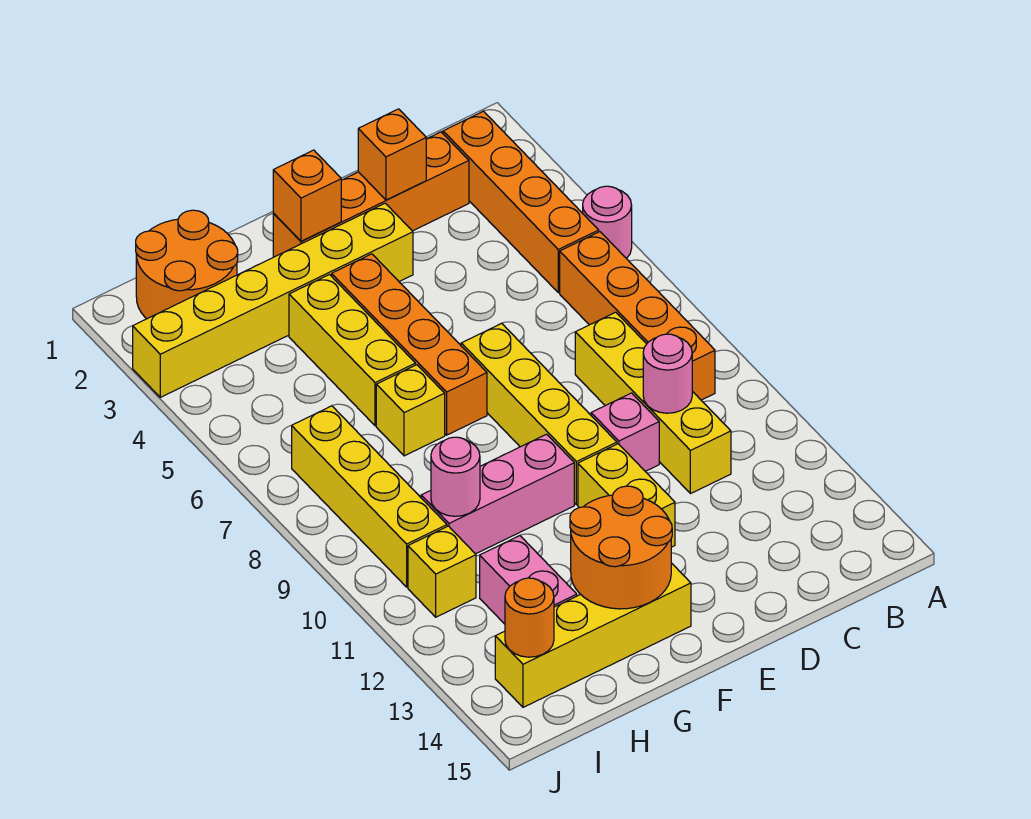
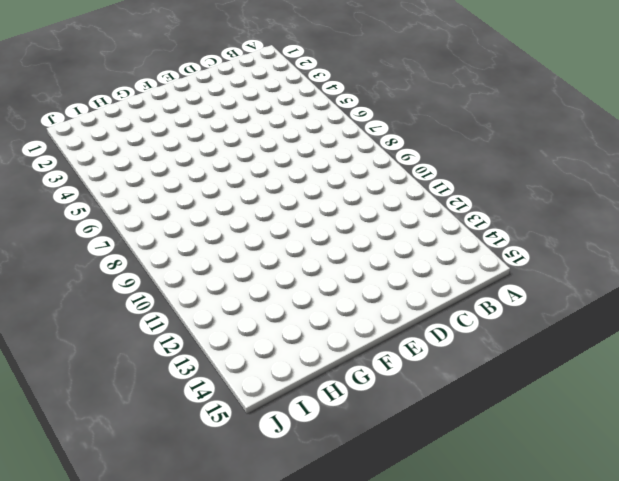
none -> pink 1x1 round brick [583,186,632,259]
none -> orange 1x4 brick [443,111,599,293]
none -> orange 1x4 brick [560,232,715,400]

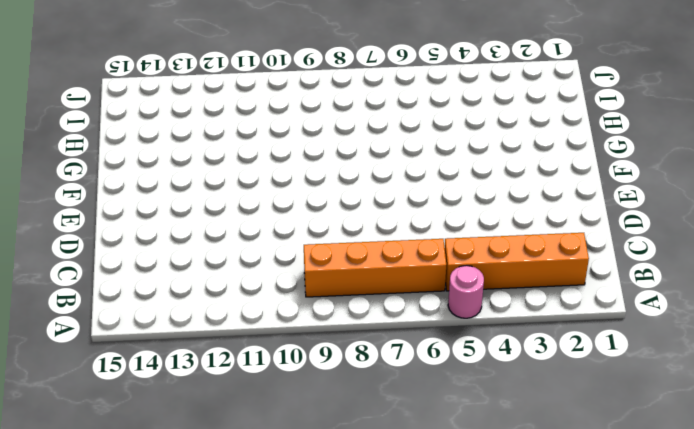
none -> orange 1x4 brick [273,132,469,257]
none -> yellow 1x4 brick [575,312,731,494]
none -> pink 1x1 brick [591,393,659,471]

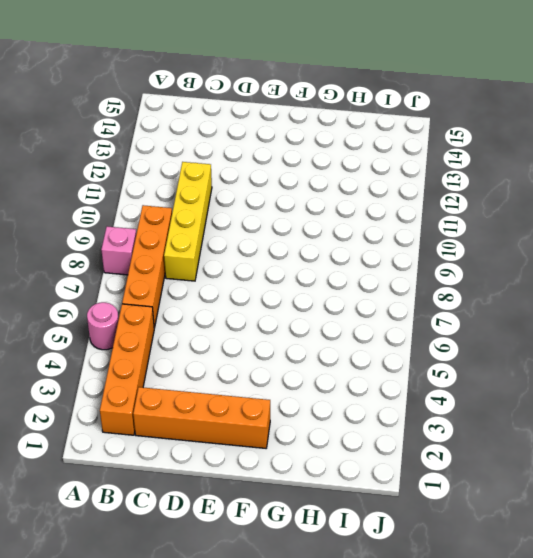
pink 1x1 brick [101,226,136,275] -> pink 1x1 brick moved to [591,393,659,471]
none -> yellow 1x6 brick [133,203,413,397]
none -> yellow 1x4 brick [461,323,617,505]
none -> yellow 1x2 brick [578,444,675,547]

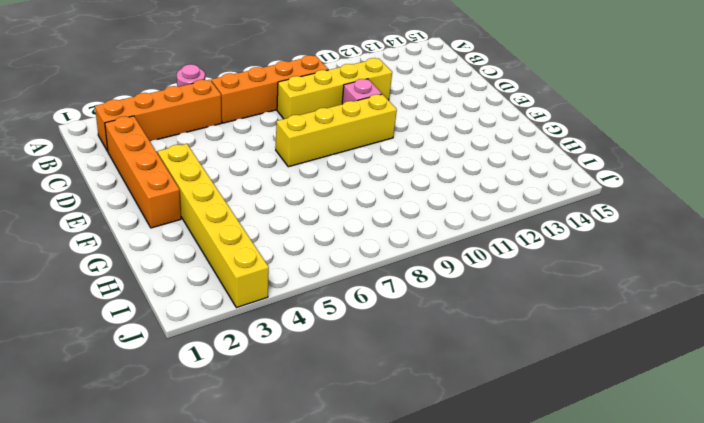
none -> yellow 1x2 brick [578,444,675,547]
none -> orange 1x4 brick [332,254,487,435]
none -> pink 1x3 brick [421,434,574,554]

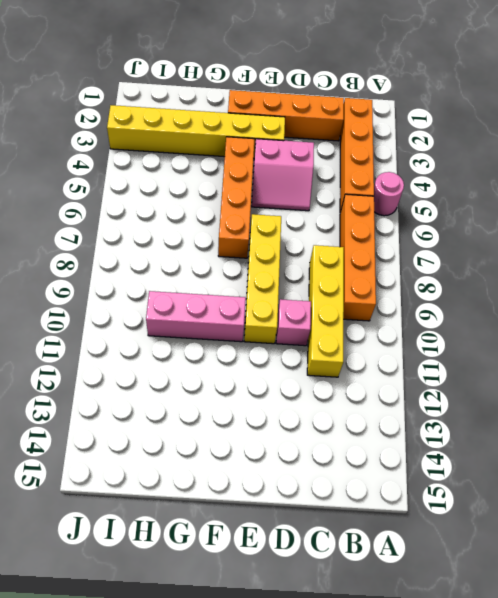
pink 2x2 slope [252,139,314,211] -> none
none -> yellow 1x2 brick [578,444,675,547]
none -> yellow 1x4 brick [495,563,691,707]
none -> yellow 1x3 brick [289,275,415,426]

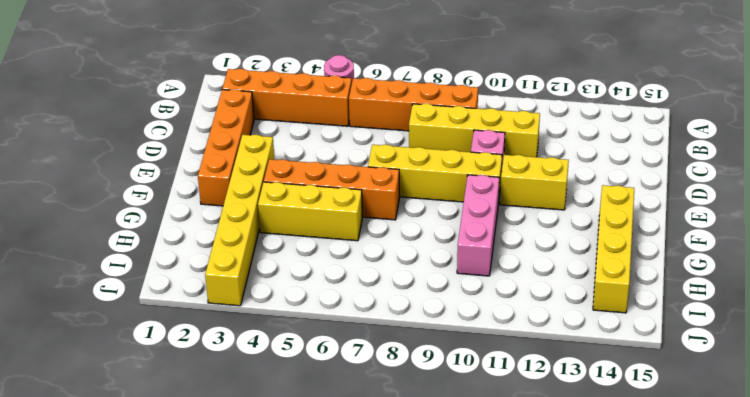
none -> yellow 1x1 brick [376,365,445,456]
none -> orange 2x2 round brick [136,210,238,319]
none -> pink 1x2 brick [480,536,577,624]

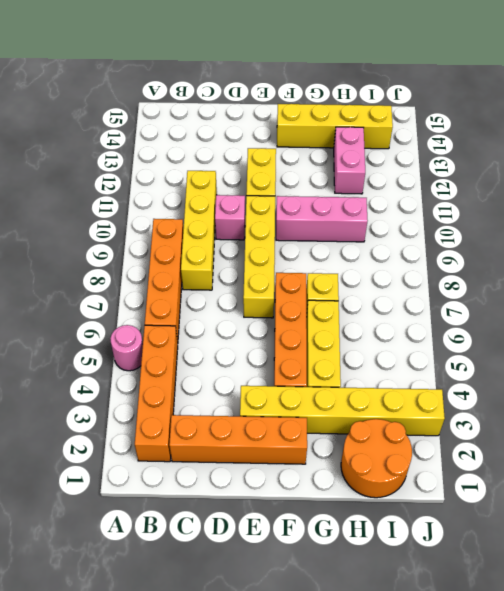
none -> yellow 1x4 brick [292,406,447,587]
none -> yellow 1x1 brick [408,526,476,617]
none -> pink 1x1 round brick [643,334,692,413]

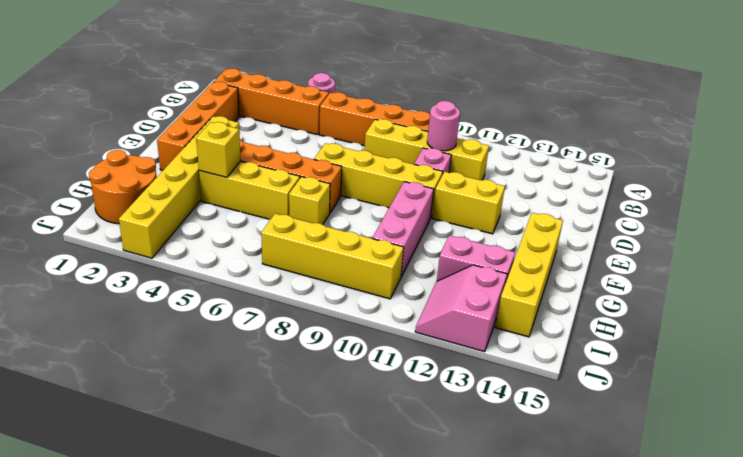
yellow 1x1 brick [196,122,241,177] -> yellow 1x1 brick moved to [408,526,476,617]
pink 2x2 slope [415,265,507,352] -> none
none -> orange 1x1 brick [358,109,426,200]
none -> orange 1x1 brick [273,150,341,241]
none -> orange 2x2 round brick [570,486,672,609]

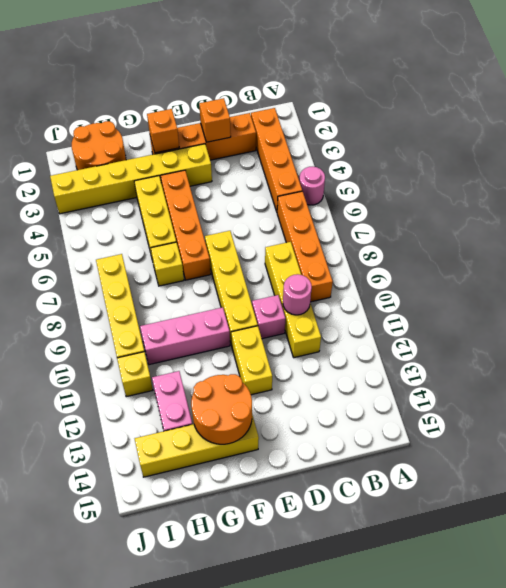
none -> pink 1x1 round brick [431,437,480,516]
none -> orange 1x1 round brick [505,578,554,657]

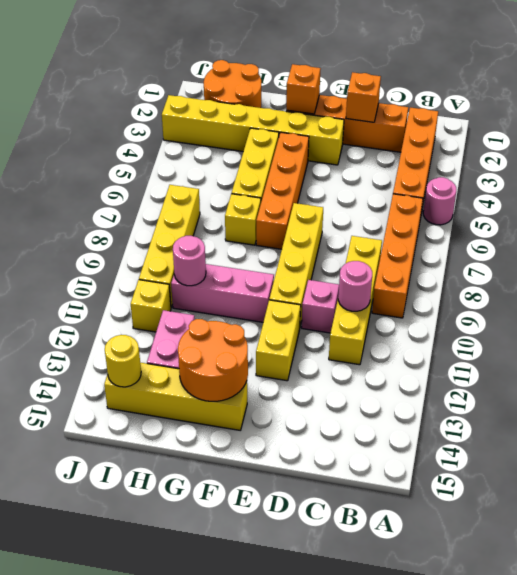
yellow 1x1 round brick [105,335,141,387] -> orange 1x1 round brick [505,578,554,657]

